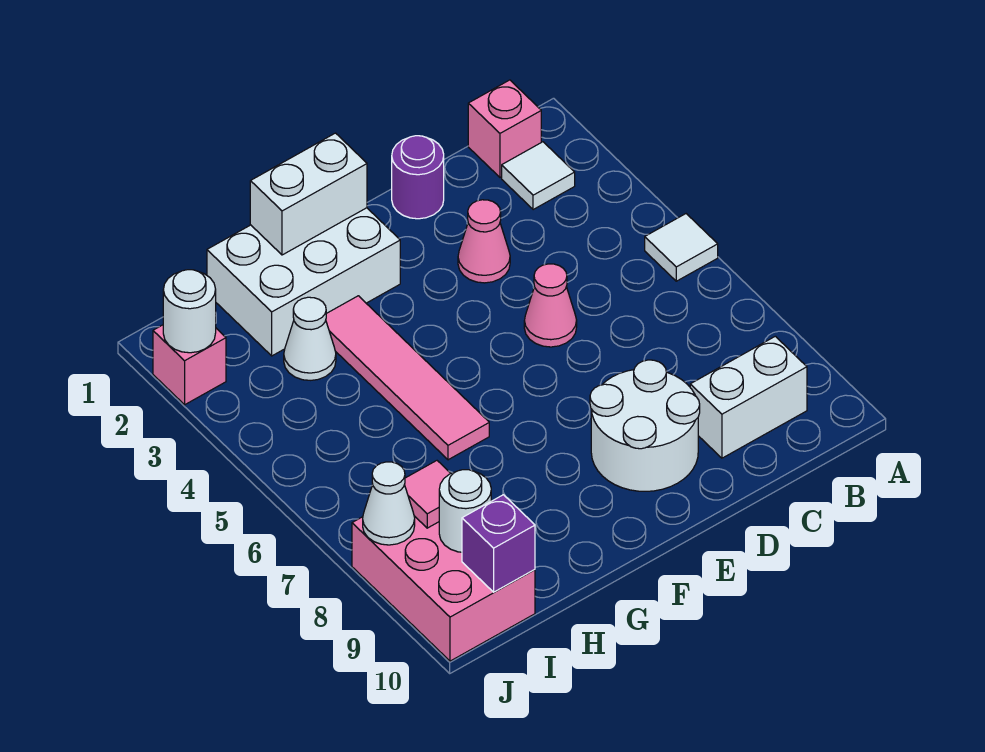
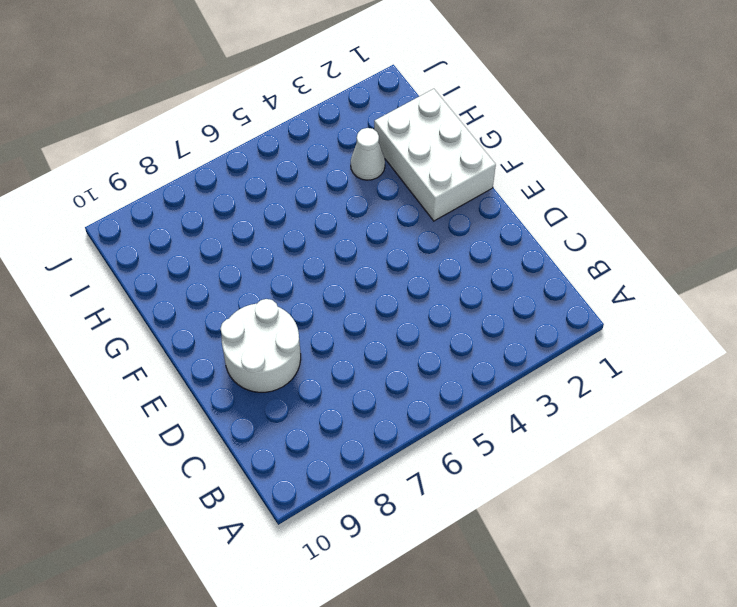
none -> white 1x1 tile [645,214,718,281]
none -> pink 1x1 brick [468,80,541,177]
none -> white 1x1 tile [502,142,575,210]

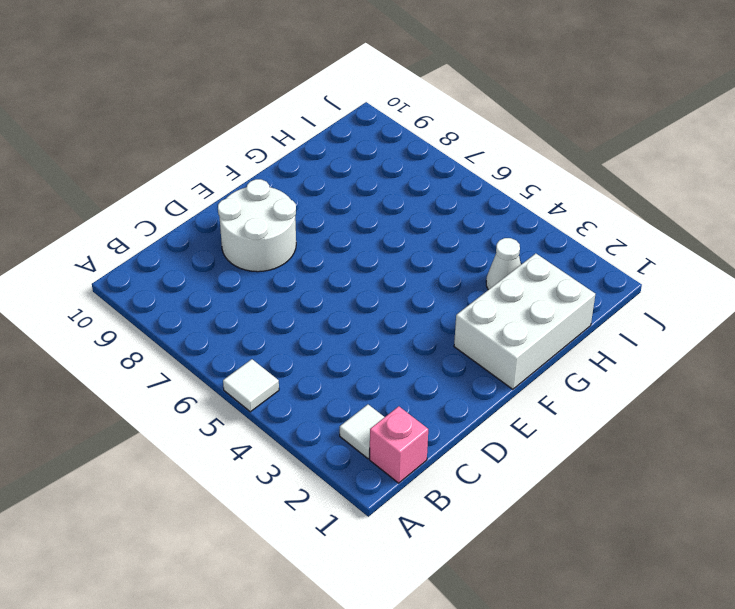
none -> white 1x2 brick [690,336,807,458]
none -> purple 1x1 round brick [392,136,444,219]
none -> pink 1x1 cone [458,200,510,283]

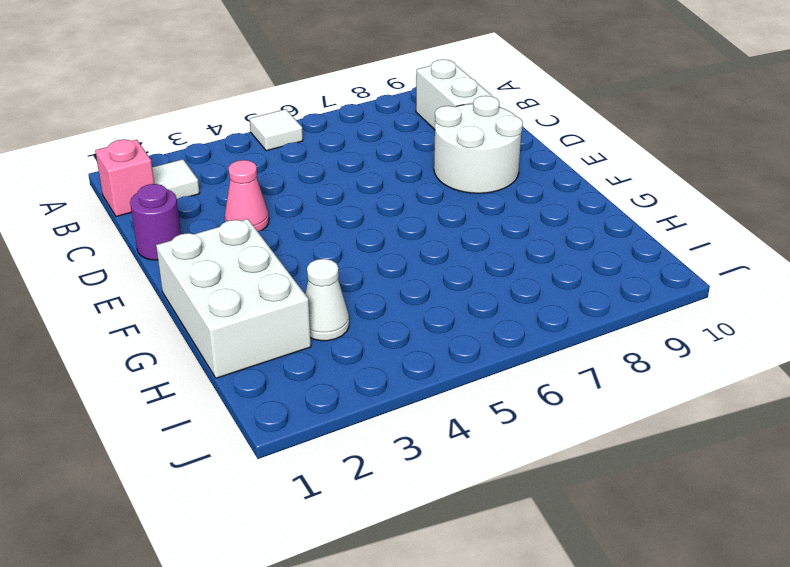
none -> pink 1x1 cone [524,264,577,347]
none -> pink 1x4 tile [326,296,489,460]
none -> pink 2x3 brick [352,516,535,661]

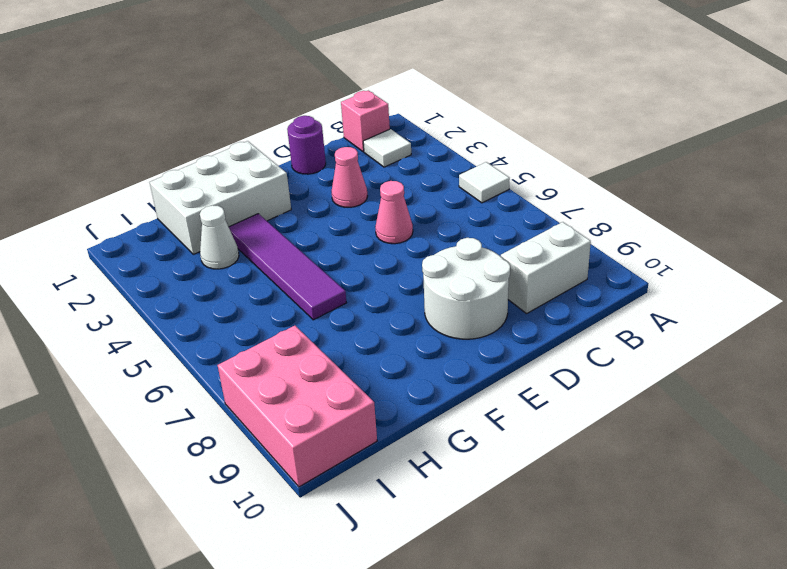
purple 1x4 tile [229,214,346,320] -> pink 1x4 tile [326,296,489,460]
none -> pink 1x1 brick [153,325,226,405]
none -> white 1x2 brick [250,133,367,255]
none -> pink 1x1 tile [405,461,451,528]

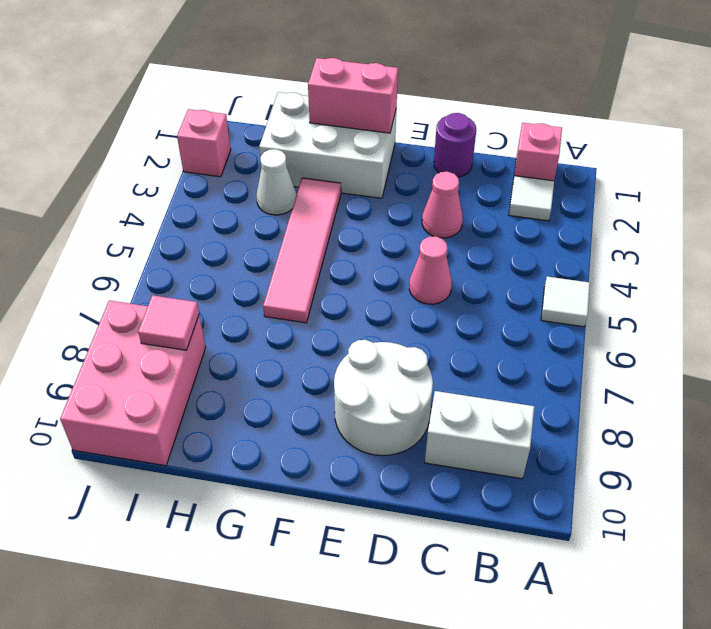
pink 1x2 brick [308,58,398,133] -> white 1x2 brick [250,133,367,255]
none -> white 1x1 round brick [439,470,491,552]
none -> purple 1x1 brick [462,495,535,592]
none -> white 1x1 round brick [163,270,216,353]

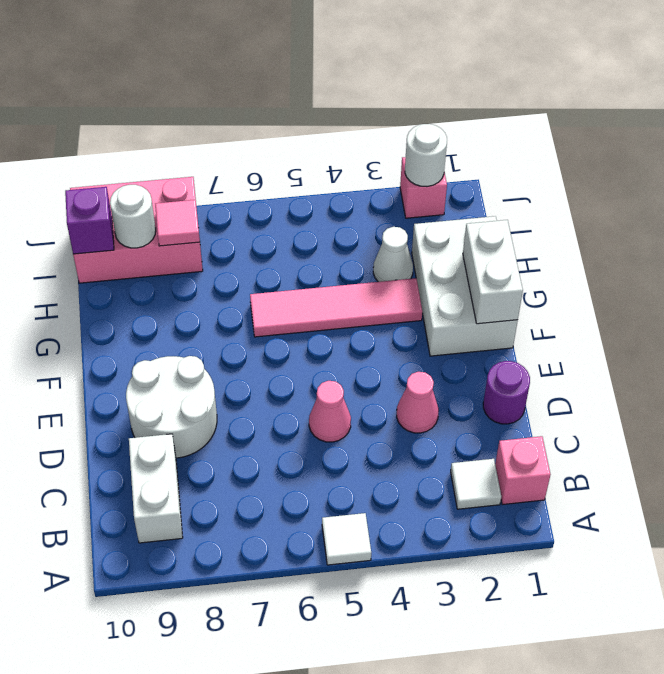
none -> white 1x1 cone [363,462,415,545]

